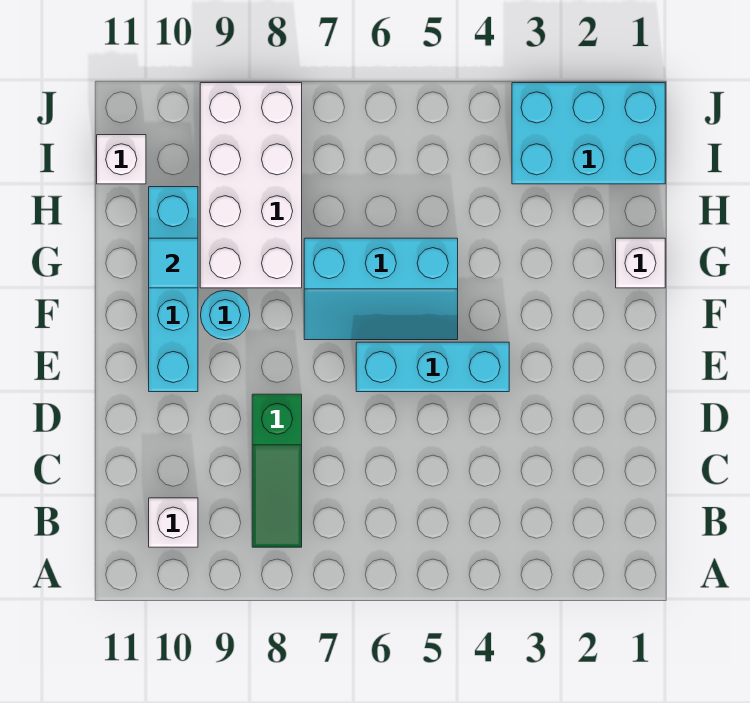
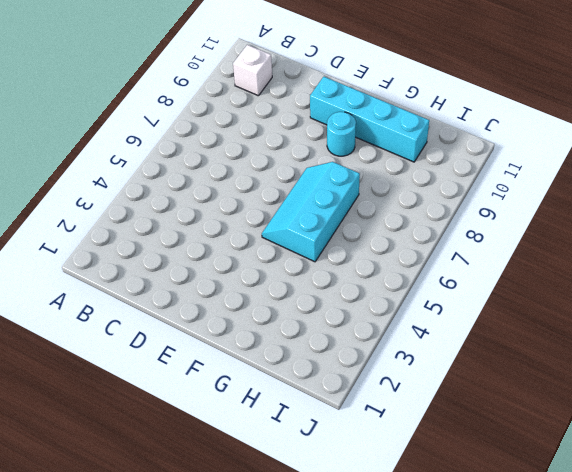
none -> green 1x3 slope [252,394,302,547]
none -> cyan 1x3 brick [356,342,509,392]

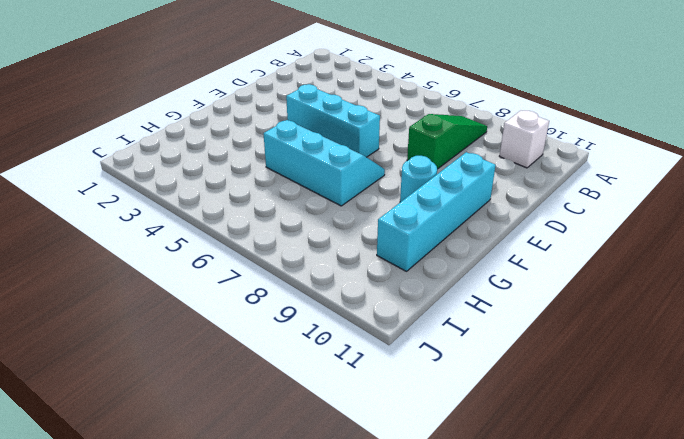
none -> white 1x1 brick [616,238,665,288]
none -> white 2x4 brick [200,83,302,288]

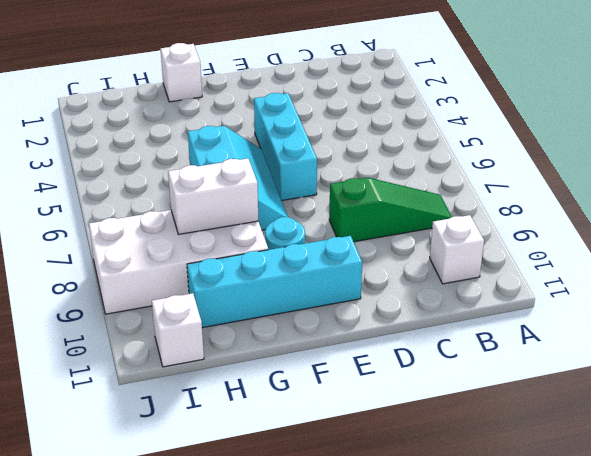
white 1x2 brick [168,158,258,234] -> none
none -> cyan 2x3 brick [512,83,665,184]
none -> cyan 1x1 tile [149,238,198,288]

